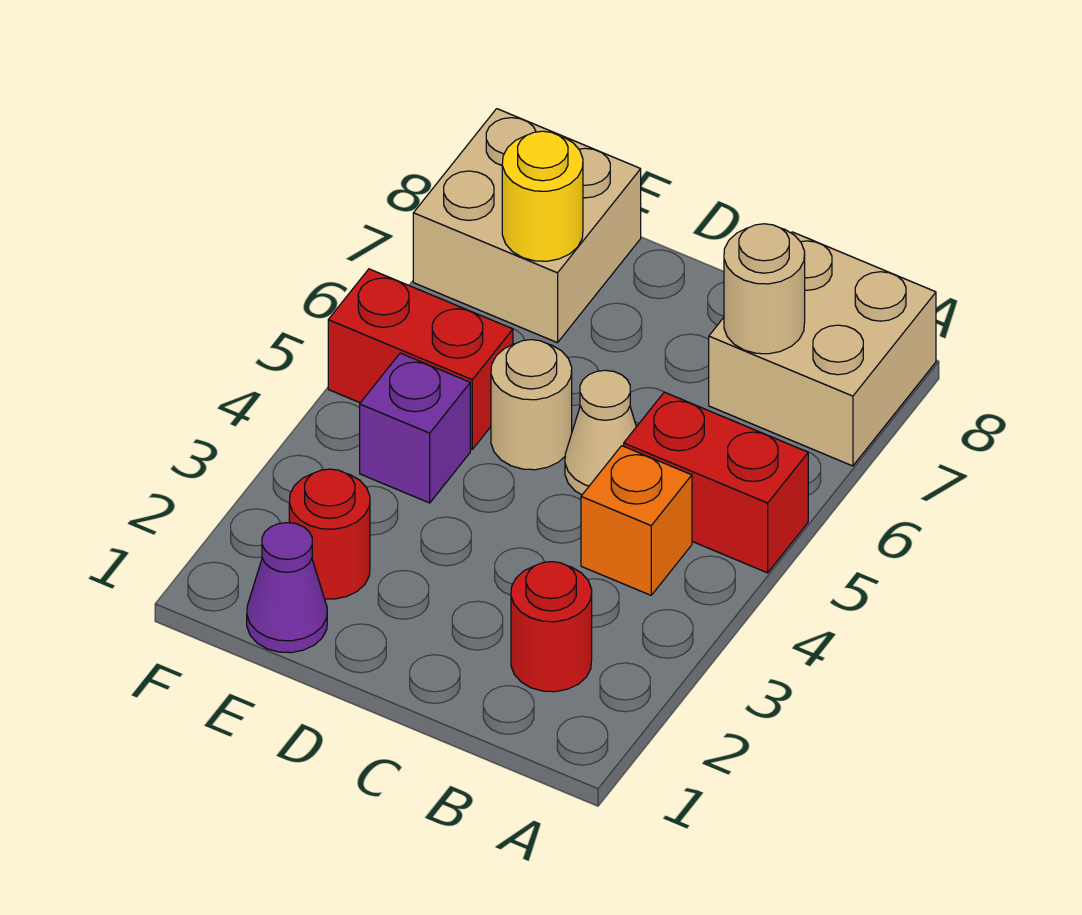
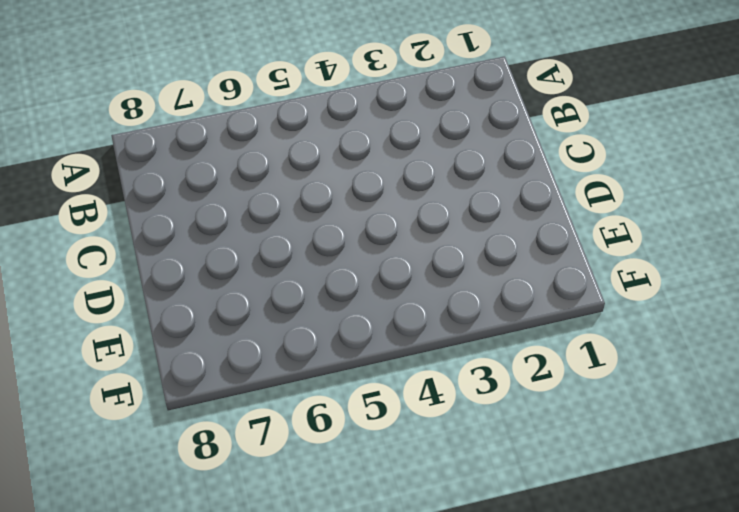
none -> red 1x2 brick [624,392,808,573]
none -> tan 2x2 brick [709,232,936,466]
none -> red 1x1 round brick [511,562,592,692]

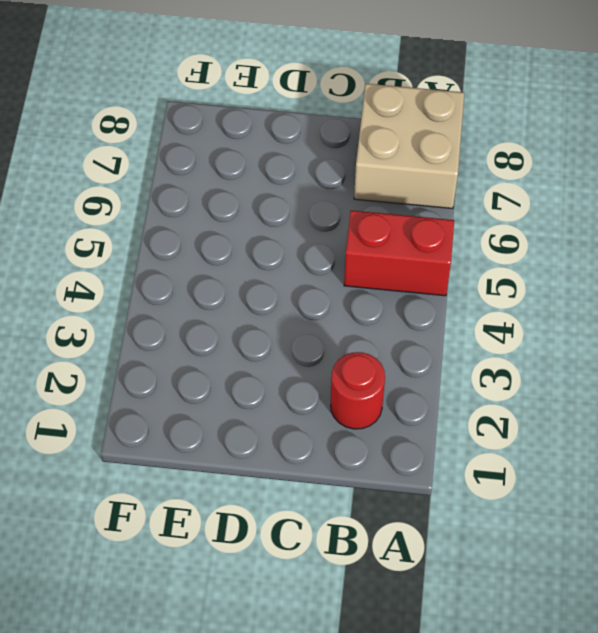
none -> orange 1x1 brick [581,446,692,595]
none -> tan 1x1 cone [565,370,636,495]
none -> tan 1x1 round brick [491,340,572,470]

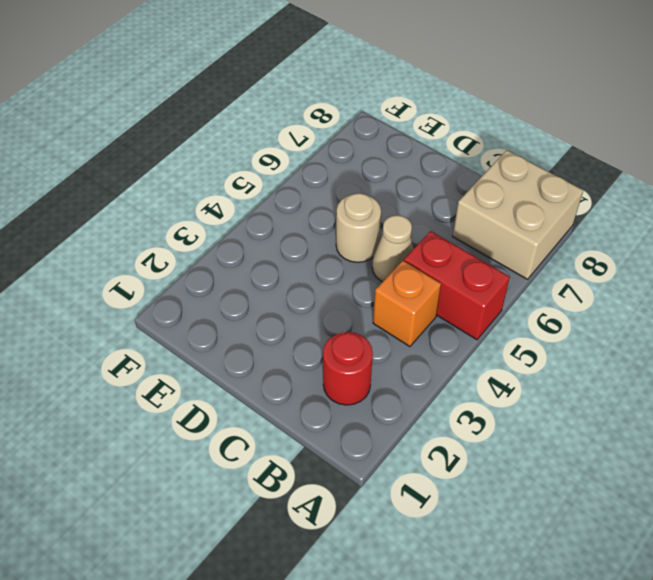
none -> purple 1x1 cone [247,523,327,653]
none -> red 1x1 round brick [289,469,370,599]
none -> purple 1x1 brick [360,353,470,503]

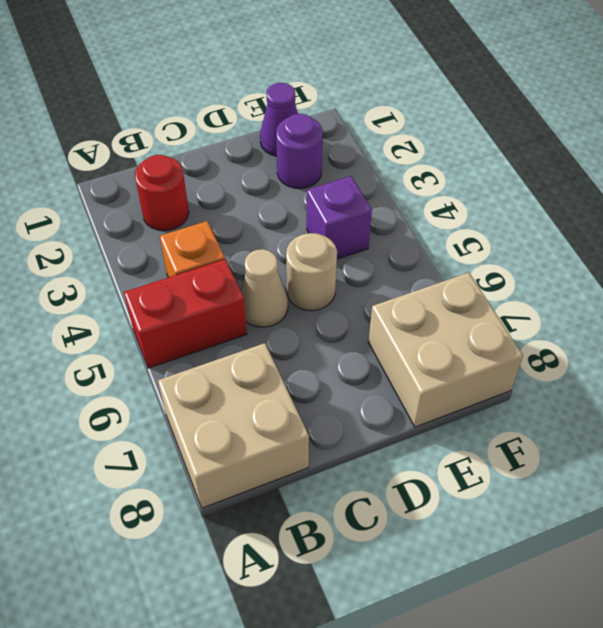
purple 1x1 round brick [276,114,323,189] -> red 1x1 round brick [289,469,370,599]
none -> red 1x2 brick [328,269,513,449]
none -> tan 1x1 round brick [724,224,805,354]
none -> yellow 1x1 round brick [502,131,583,261]

